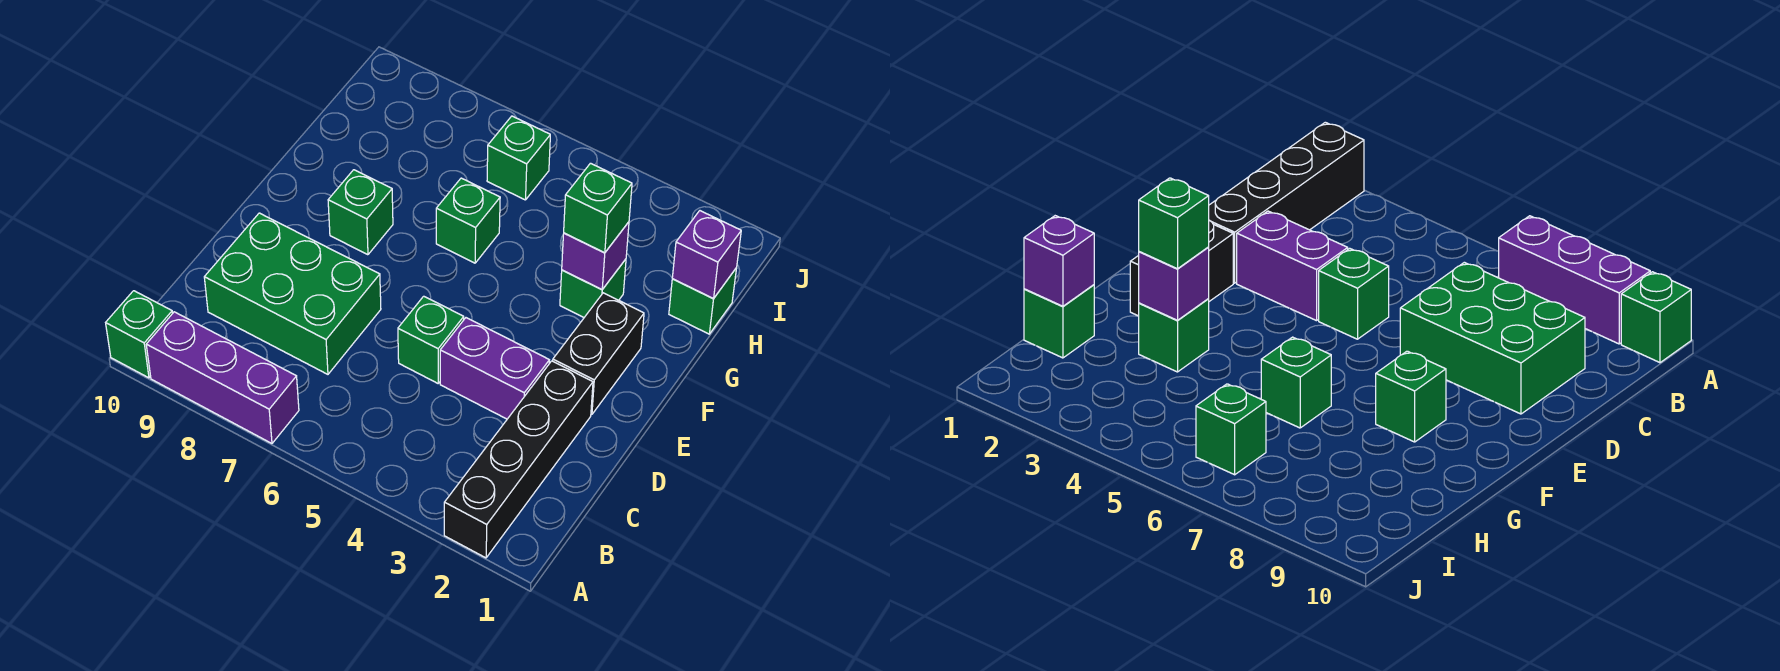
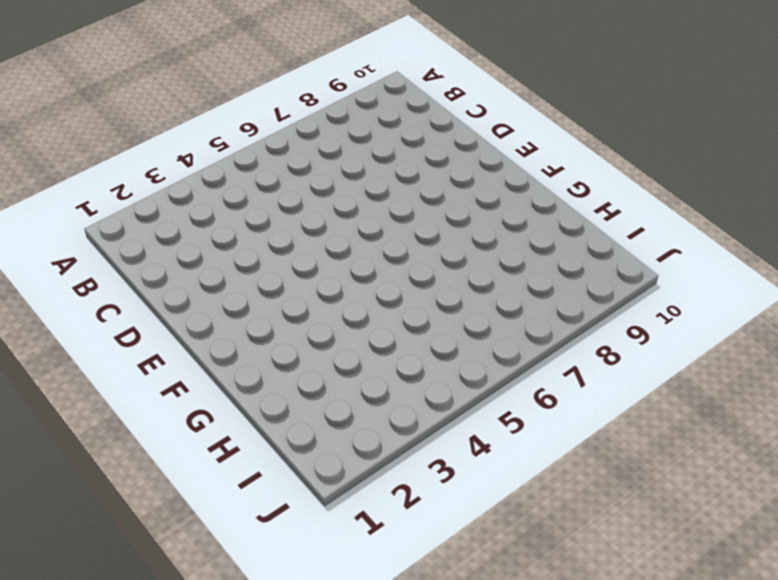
none -> black 1x4 brick [444,361,593,558]
none -> purple 1x3 brick [146,312,299,443]
none -> green 1x1 brick [106,291,173,378]

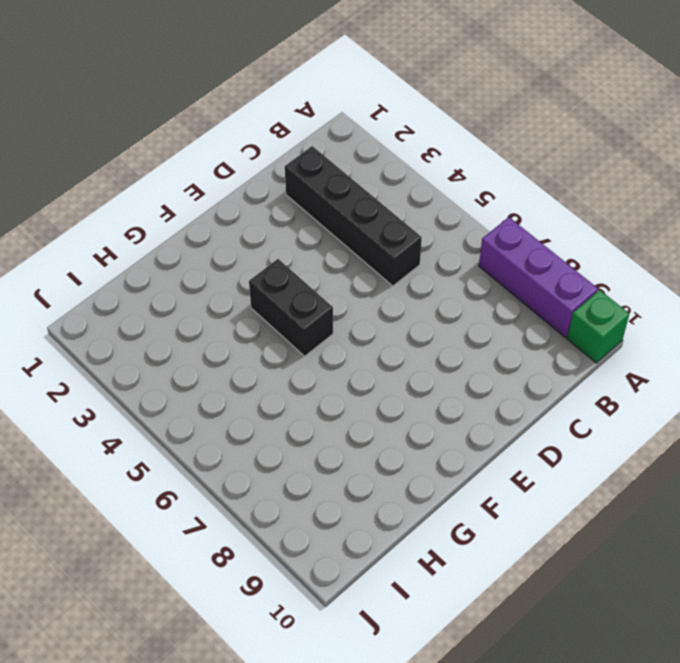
black 1x4 brick [285,146,422,286] -> black 1x4 brick turned to [444,361,593,558]
black 1x2 brick [249,259,333,356] -> black 1x2 brick turned to [553,293,644,415]
none -> green 2x3 brick [204,213,381,374]
none -> purple 1x2 brick [440,318,549,419]
none -> green 1x1 brick [398,296,464,383]

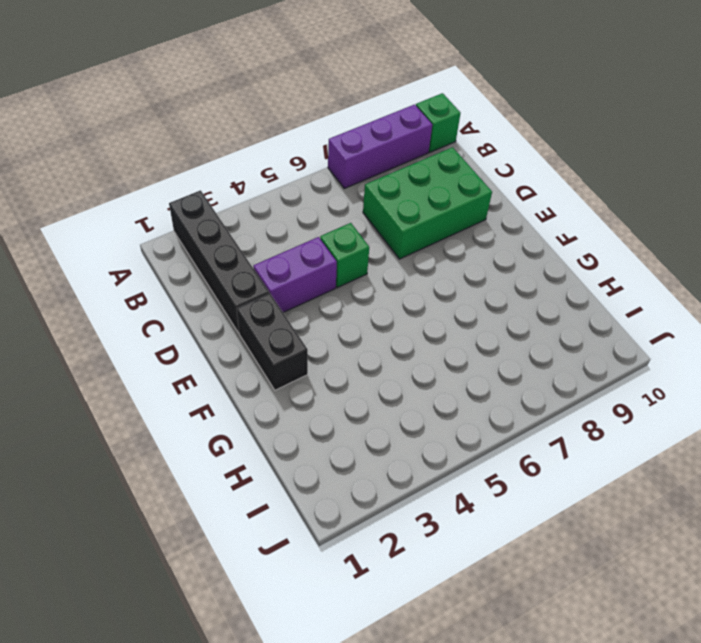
none -> green 1x1 brick [328,170,393,255]
none -> green 1x1 brick [560,259,626,317]
none -> green 1x1 brick [436,178,500,263]

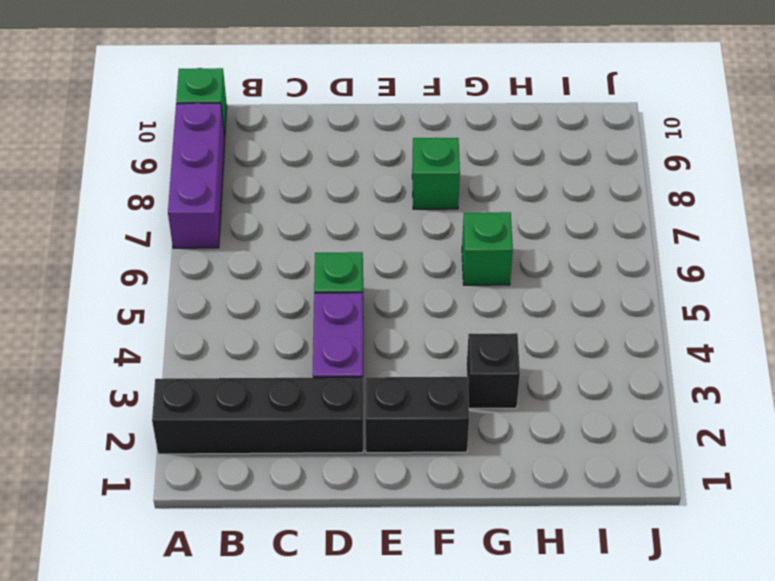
black 1x1 brick [467,333,520,408] -> green 1x1 brick [560,259,626,317]
none -> green 2x3 brick [204,213,381,374]
none -> green 1x1 brick [669,268,737,334]
none -> green 1x1 brick [487,116,550,200]

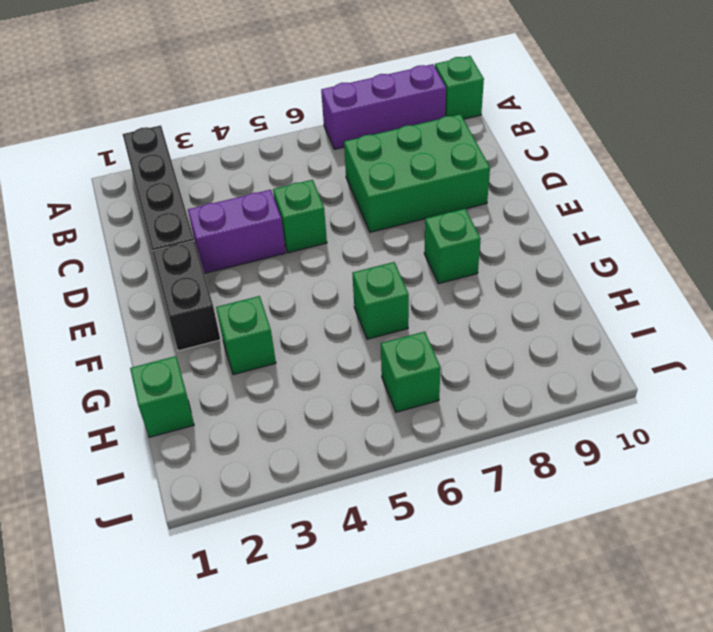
none -> purple 1x1 brick [562,222,629,290]
none -> purple 1x1 brick [672,211,741,298]
none -> green 1x1 brick [564,163,632,253]

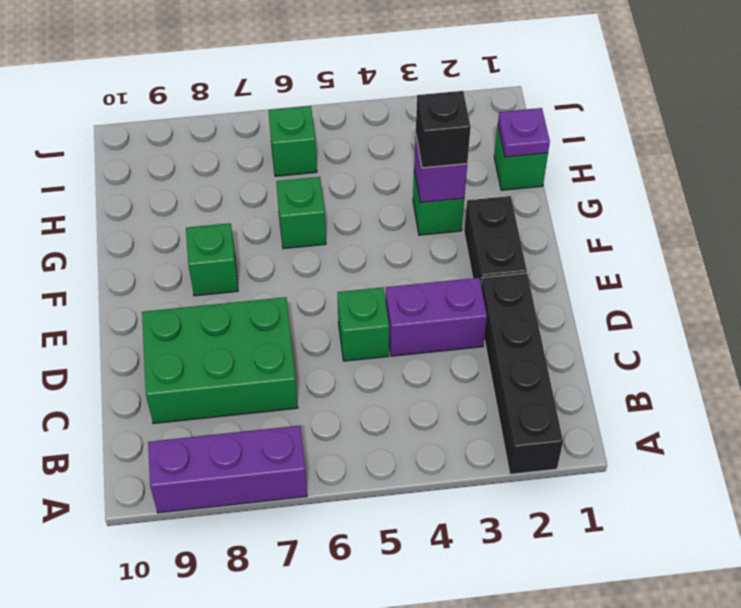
black 1x1 brick [416,91,471,168] -> green 1x1 brick [564,163,632,253]
purple 1x1 plate [498,108,550,157] -> purple 1x1 brick [672,211,741,298]
none -> green 1x1 brick [106,291,173,378]

